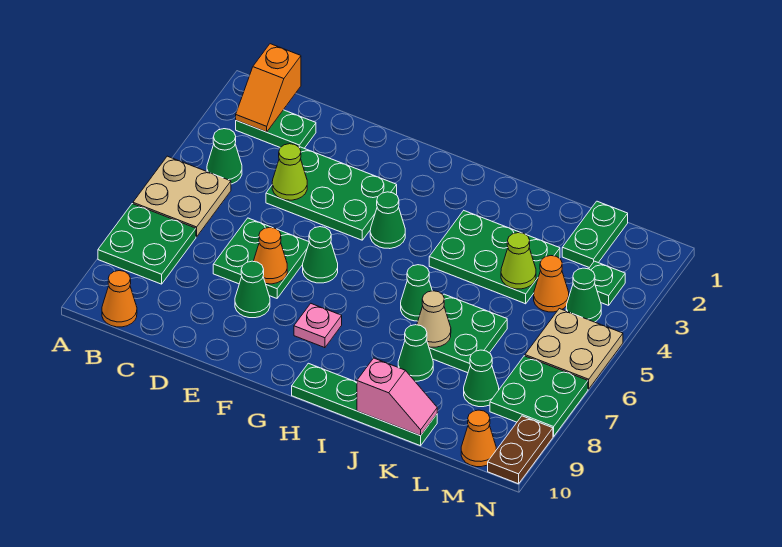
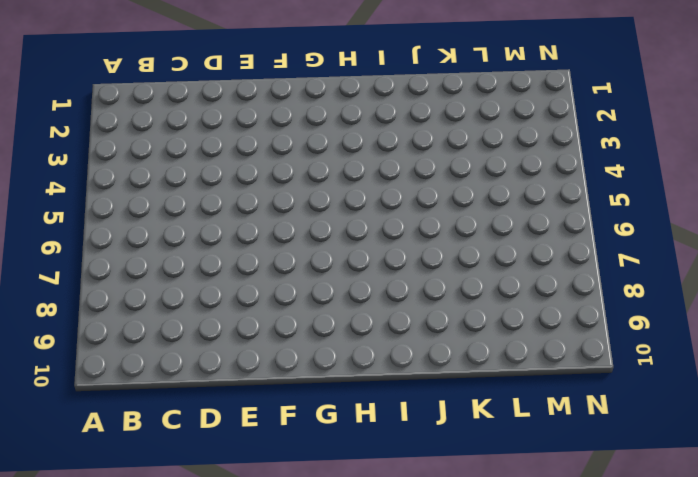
none -> tan 2x2 plate [133,156,231,237]
none -> green 2x2 plate [98,204,196,284]
none -> green 1x2 plate [236,110,316,148]
none -> green 1x1 cone [207,129,242,184]

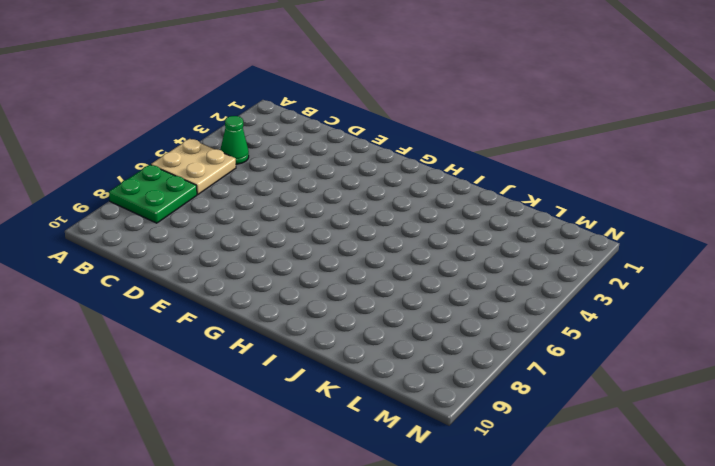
none -> green 1x2 plate [236,110,316,148]
none -> orange 1x1 cone [102,271,137,327]
none -> green 2x3 plate [266,147,397,240]
none -> green 2x2 plate [213,218,309,298]

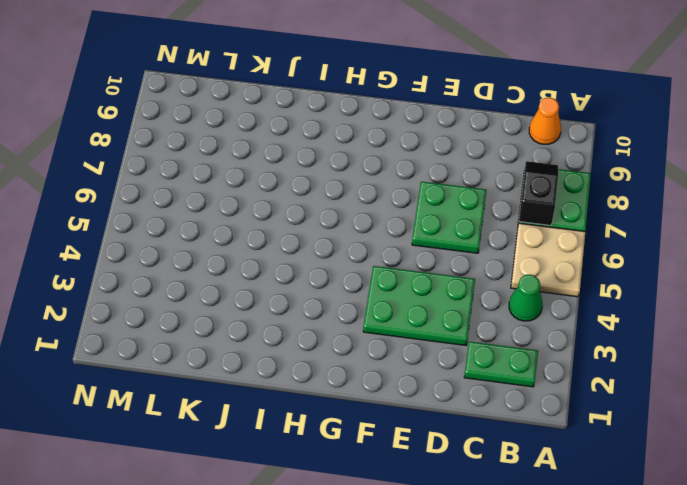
black 1x2 slope [519,161,558,226] -> none
none -> green 1x1 cone [235,261,270,318]
none -> green 1x1 cone [303,227,338,283]
none -> green 1x1 cone [370,192,405,249]
none -> pink 1x1 plate [294,304,342,348]

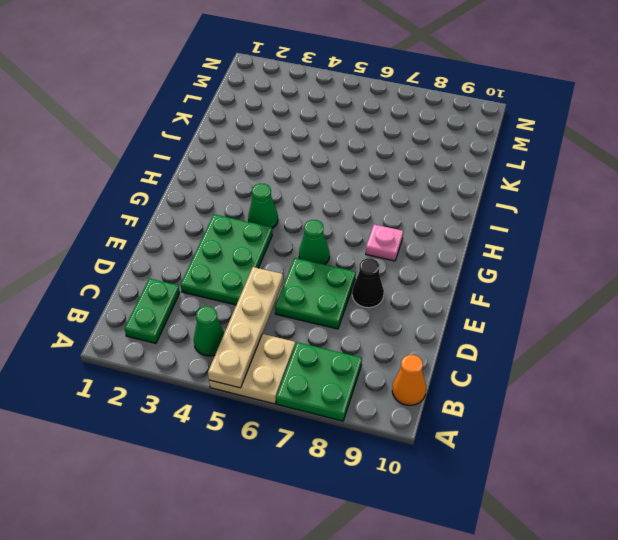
tan 1x4 plate [208,267,283,388] -> none
black 1x1 cone [352,258,384,308] -> green 1x1 cone [235,261,270,318]
none -> green 1x4 plate [292,363,437,446]
none -> green 2x3 plate [429,211,560,304]
none -> green 1x1 cone [401,265,432,321]
none -> green 2x2 plate [429,294,507,373]

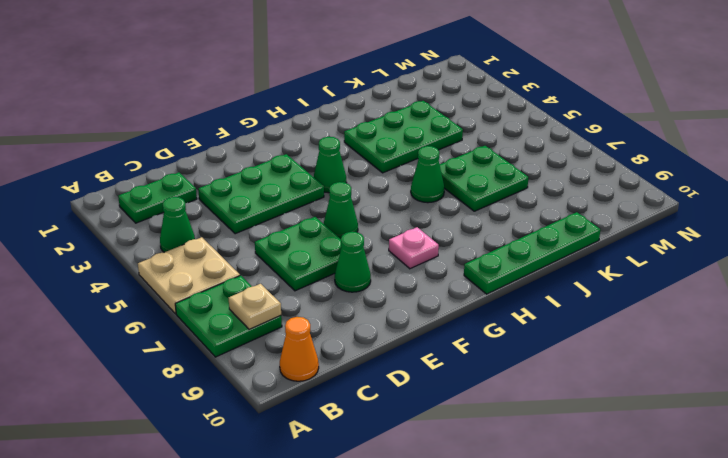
tan 1x1 plate [229,284,281,330] -> none
none -> green 1x1 cone [398,325,433,381]
none -> green 1x2 plate [562,201,628,268]
none -> orange 1x1 cone [534,256,569,312]
none -> green 1x1 cone [464,350,499,407]

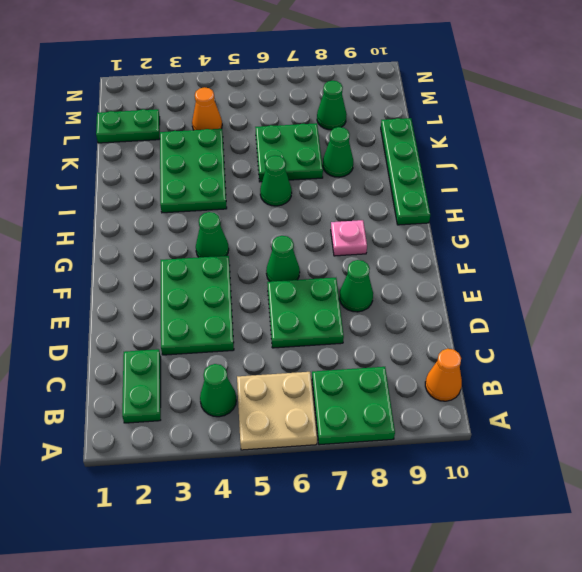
none -> green 1x1 plate [589,261,625,305]
none -> green 1x1 cone [566,268,601,322]
none -> tan 2x2 plate [525,309,623,389]
none -> green 2x2 plate [490,356,588,436]

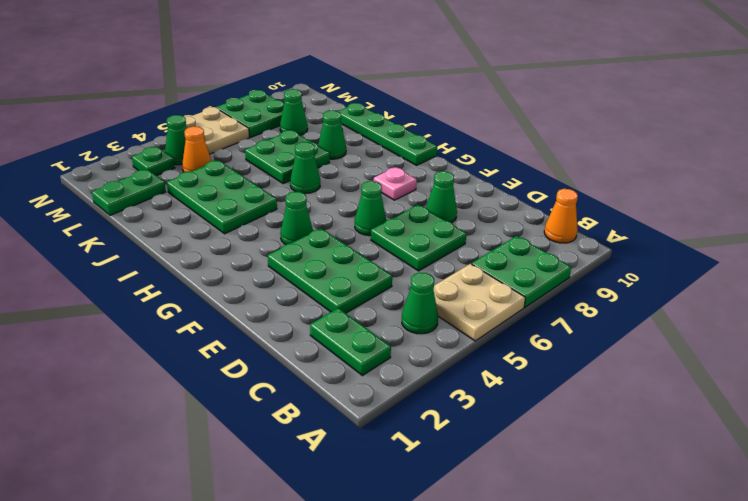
none -> orange 1x1 cone [461,410,496,467]
none -> brown 1x2 plate [488,416,553,484]
none -> orange 1x2 slope [236,44,301,132]
none -> lime 1x1 cone [272,144,307,200]

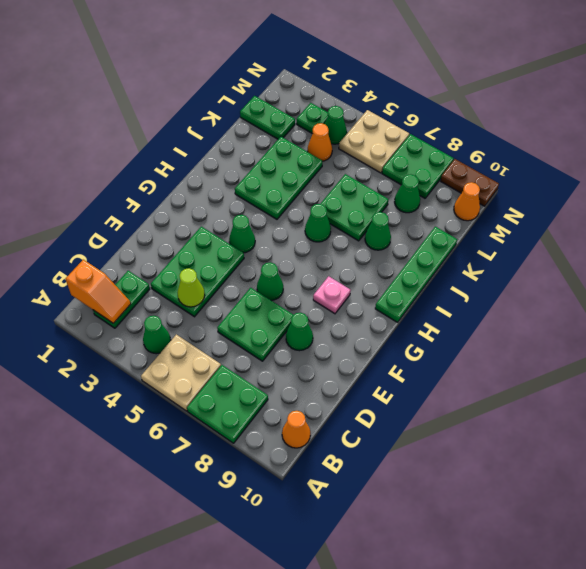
none -> orange 1x1 cone [253,227,287,284]
none -> tan 1x1 cone [417,291,451,347]
none -> pink 1x2 slope [357,358,437,436]
none -> lime 1x1 cone [501,233,536,289]

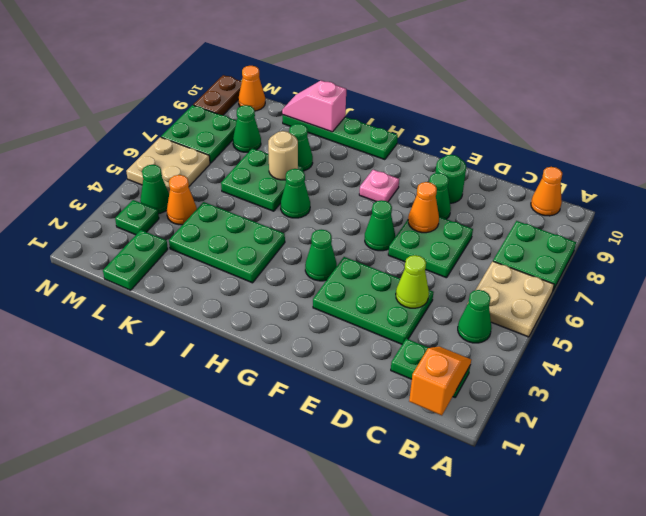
green 1x1 round brick [435,155,466,203] -> none
tan 1x1 round brick [268,131,298,180] -> tan 1x1 cone [417,291,451,347]
none -> lime 1x1 cone [501,233,536,289]

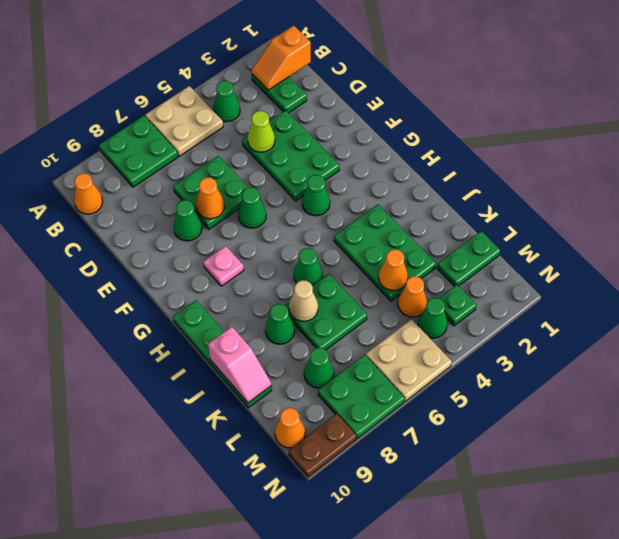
orange 1x1 cone [379,249,408,291] -> lime 1x1 cone [501,233,536,289]

